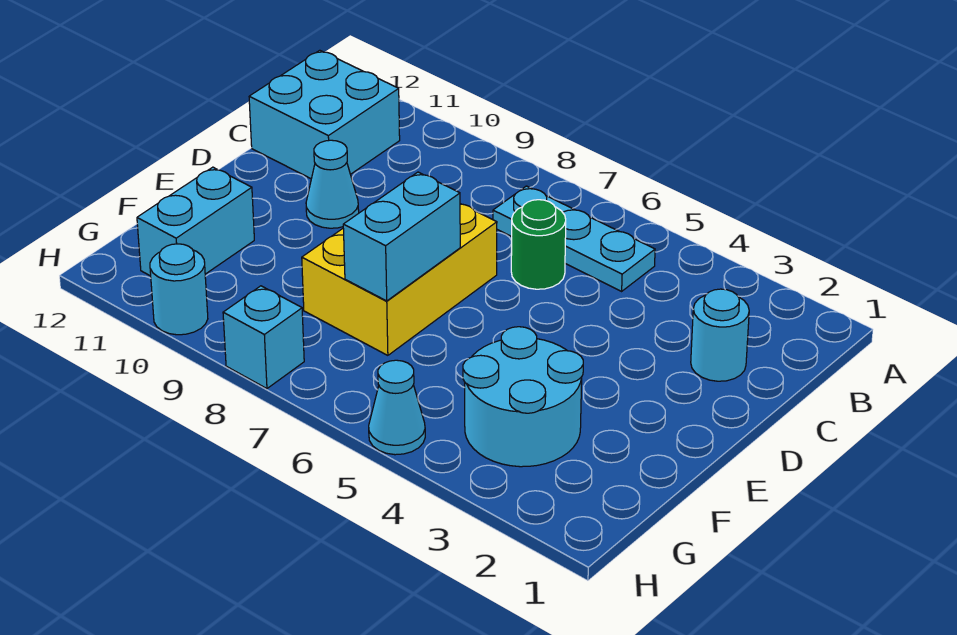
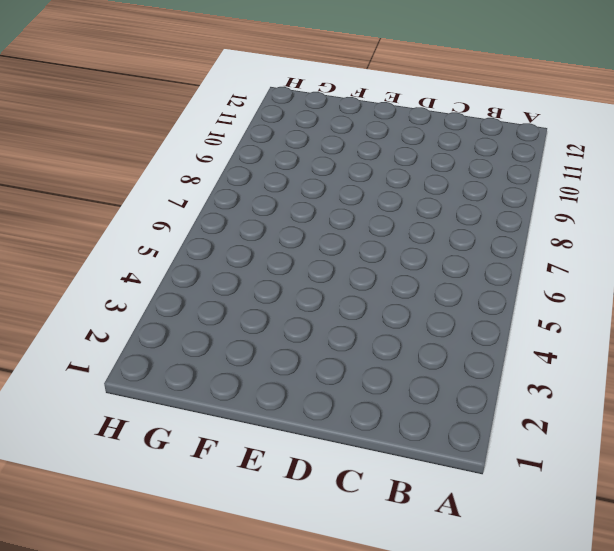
none -> cyan 1x3 plate [493,186,655,291]
none -> cyan 2x2 brick [249,50,400,179]
none -> cyan 1x1 round brick [691,289,749,381]

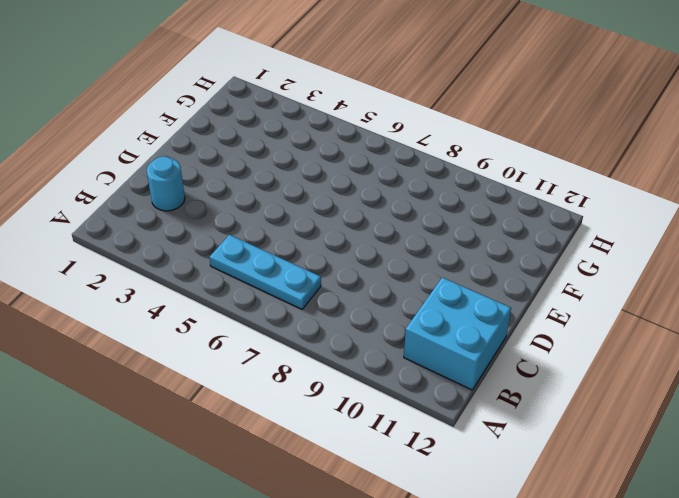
none -> green 1x1 round brick [511,200,566,289]
none -> yellow 2x3 brick [302,204,497,355]
none -> cyan 1x1 cone [306,140,359,228]

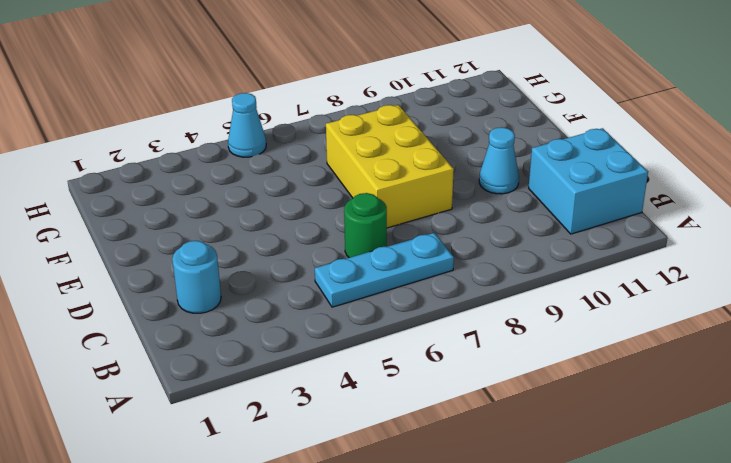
none -> cyan 2x2 round brick [463,327,583,467]
none -> cyan 1x2 brick [137,167,254,276]
none -> cyan 1x1 brick [223,286,304,389]

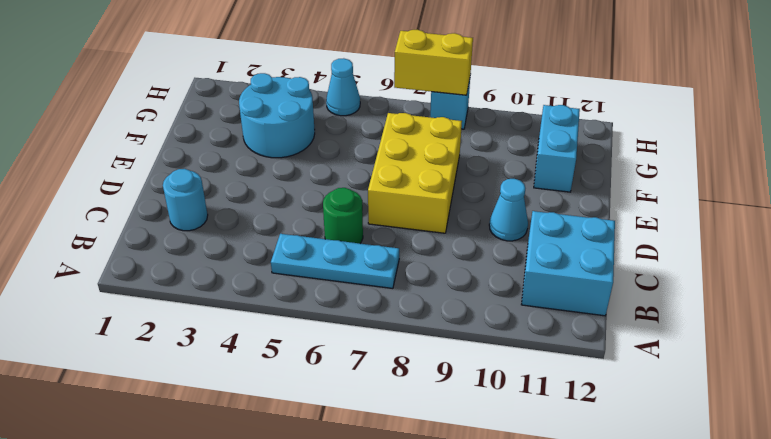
yellow 1x2 brick [394,30,473,95] -> none
none -> cyan 1x1 round brick [150,244,208,335]
none -> cyan 1x2 brick [343,172,460,301]

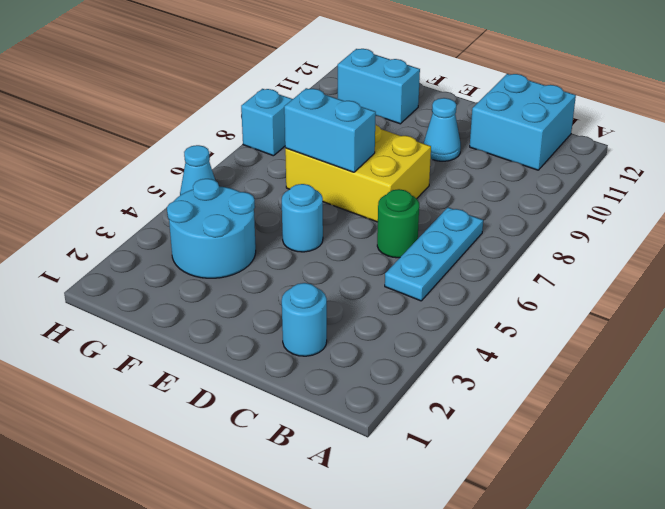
cyan 1x1 round brick [282,184,323,252] -> cyan 1x1 round brick moved to [150,244,208,335]

